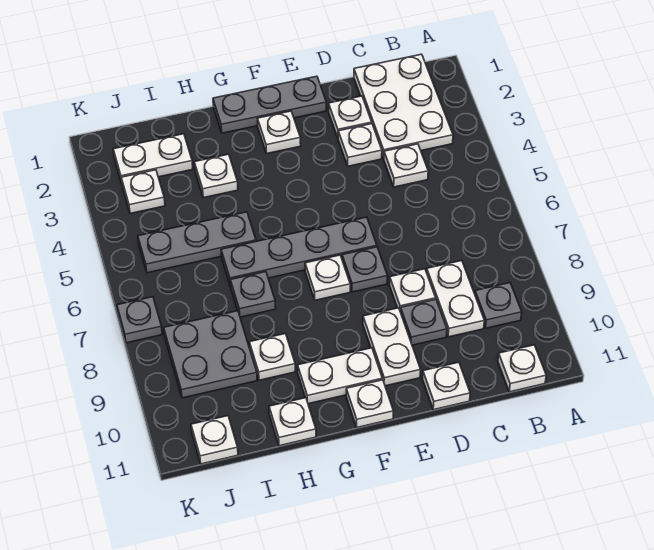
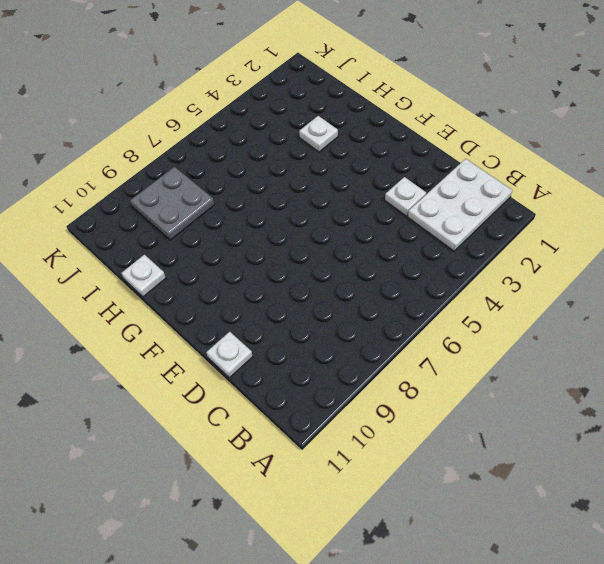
none -> grey 1x1 plate [475,283,522,328]
none -> white 1x1 plate [498,345,546,392]
none -> white 1x1 plate [384,144,428,187]

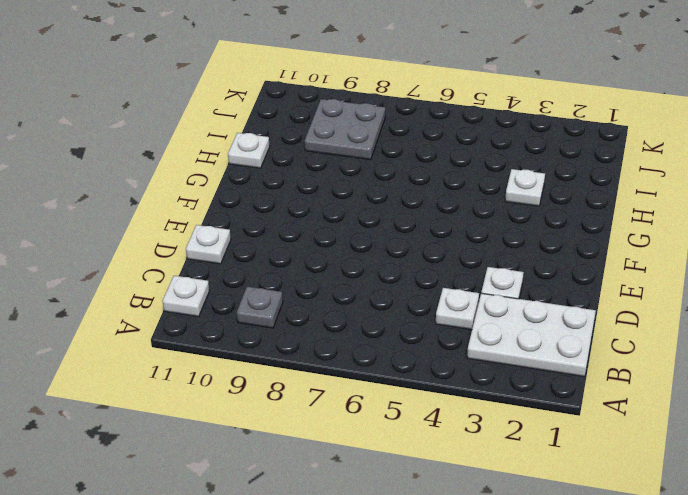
none -> white 1x2 plate [427,261,484,337]
none -> white 1x1 plate [329,96,372,137]
none -> white 1x1 plate [390,269,436,311]

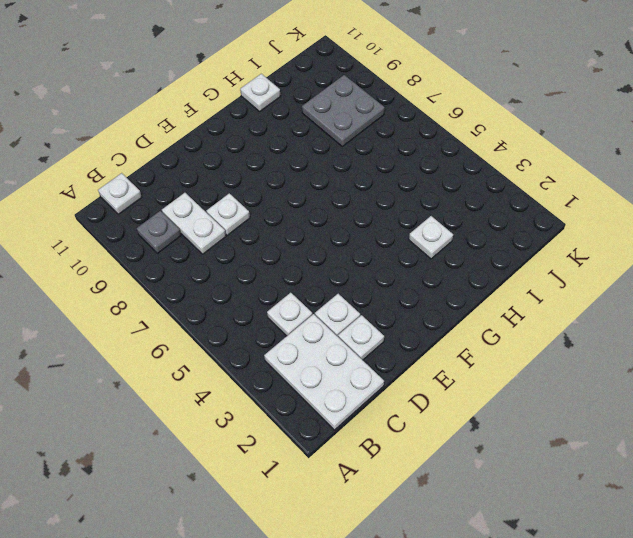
none -> grey 1x1 plate [400,299,447,345]
none -> white 1x1 plate [422,362,470,410]
none -> grey 1x3 plate [213,76,326,133]

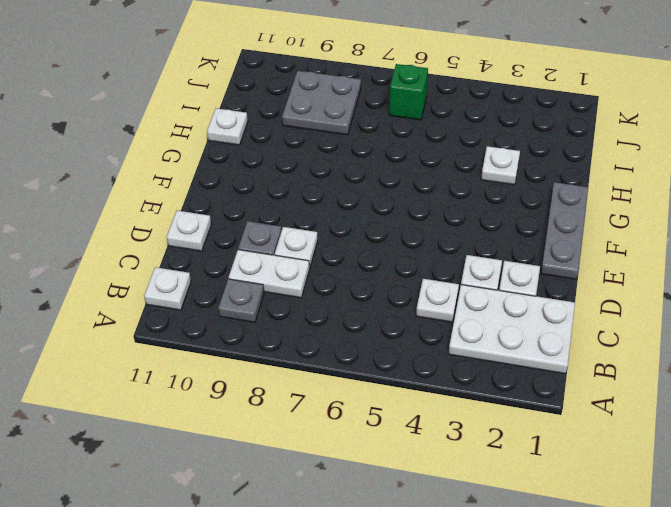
green 1x1 brick [389,64,428,120] -> none
none -> grey 1x4 plate [221,217,377,286]
none -> grey 1x1 plate [342,247,387,292]
none -> white 1x2 plate [363,308,421,386]

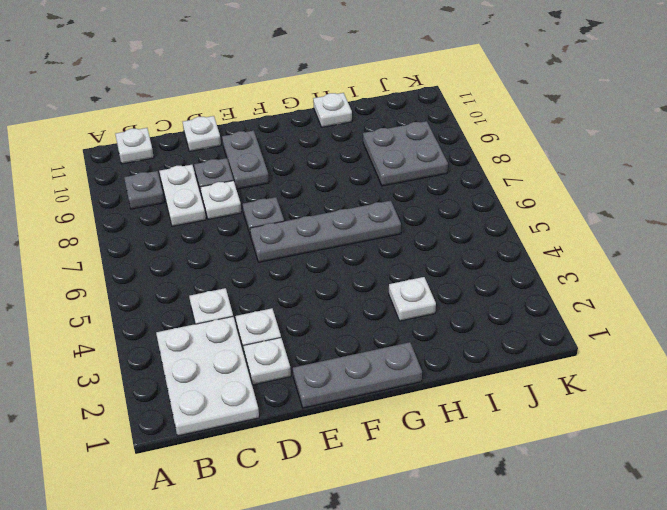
grey 1x2 plate [222,131,269,189] -> white 1x2 plate [363,308,421,386]
none -> white 1x1 plate [257,111,301,153]
none -> white 1x1 plate [305,255,350,300]
none -> white 1x2 plate [298,348,382,404]

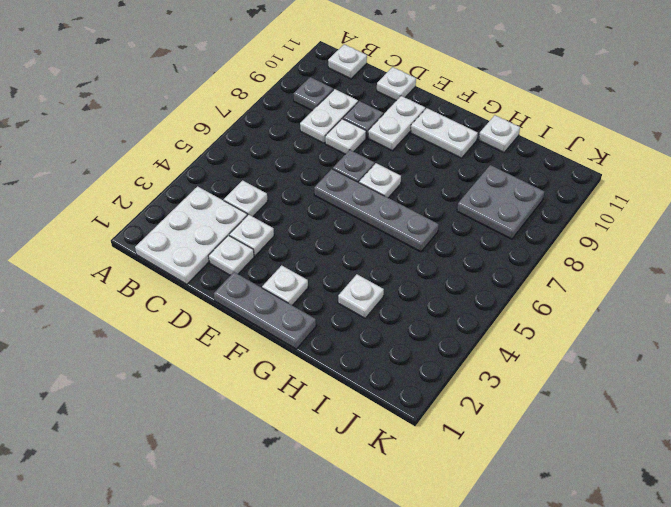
none -> white 1x1 plate [346,380,393,427]
none -> grey 1x3 plate [138,212,256,273]
none -> grey 1x1 plate [230,272,276,317]

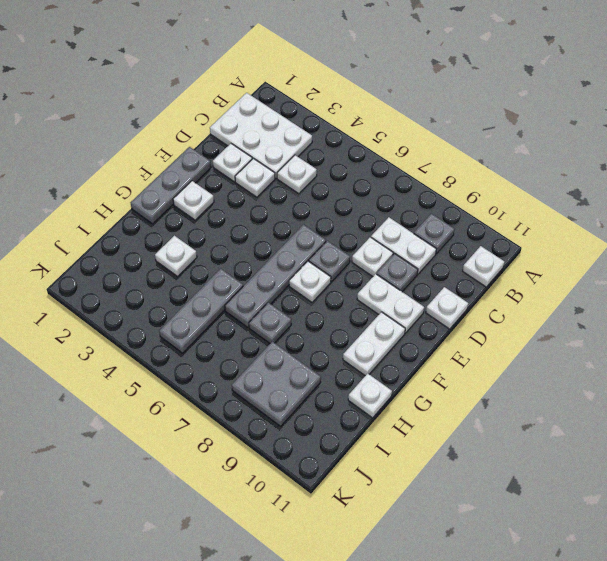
none -> white 1x1 plate [346,380,393,427]
none -> white 1x1 plate [249,334,295,380]
none -> white 1x2 plate [113,134,193,183]

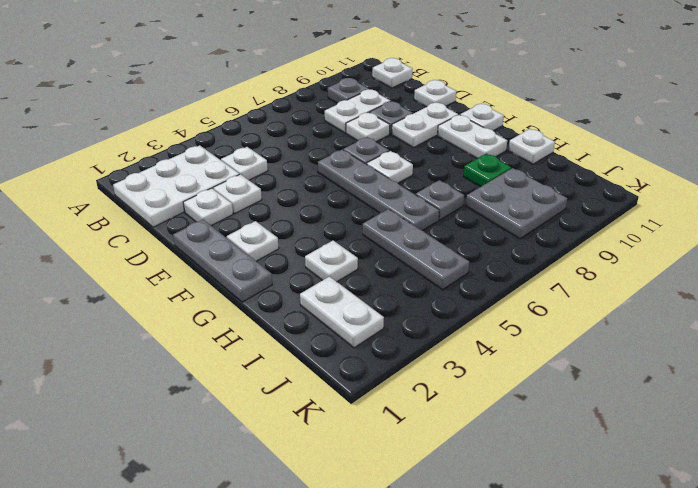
green 1x1 plate [463,153,511,187] -> white 1x1 plate [249,334,295,380]
none -> white 1x1 plate [121,170,165,213]
none -> white 1x1 plate [191,416,238,464]
none -> grey 1x1 plate [117,297,162,343]

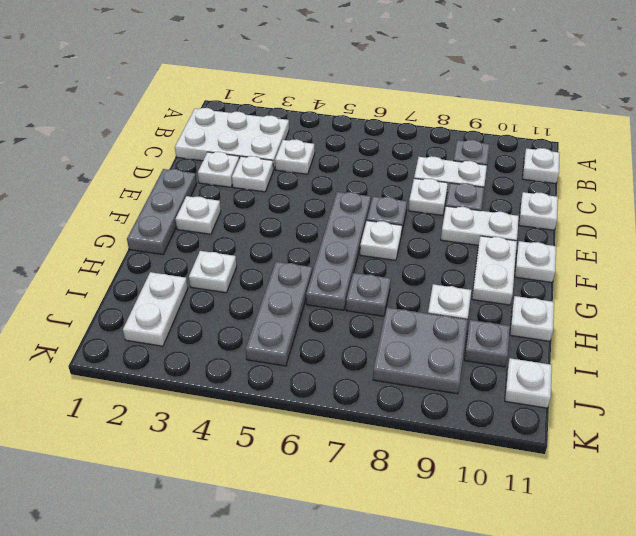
grey 1x1 plate [464,320,510,367] -> grey 1x1 plate moved to [117,297,162,343]
none -> white 1x1 plate [121,170,165,213]

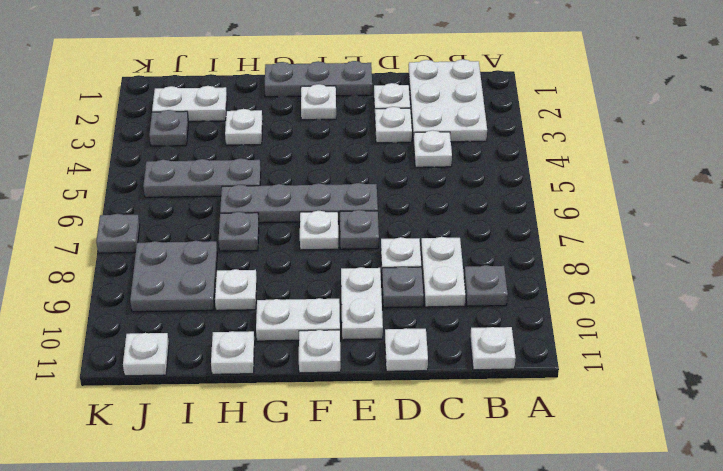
grey 1x1 plate [149,110,189,146] -> white 1x1 plate [121,170,165,213]

